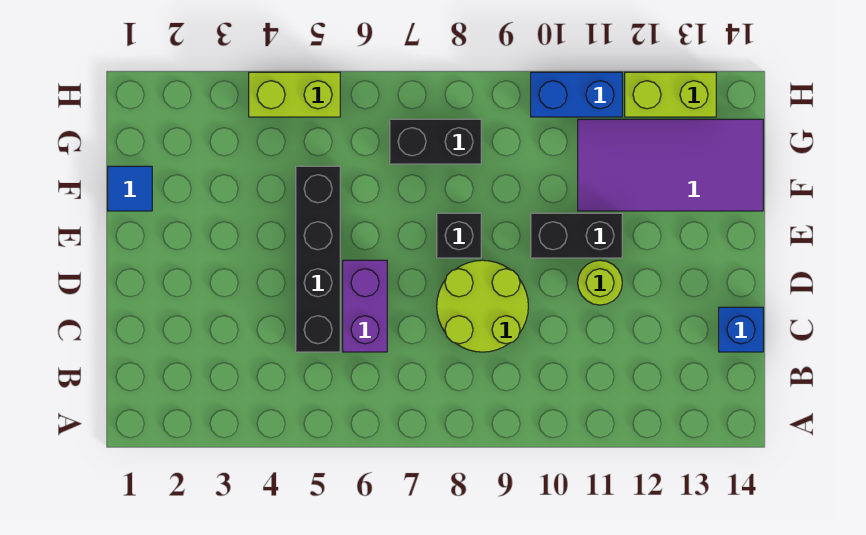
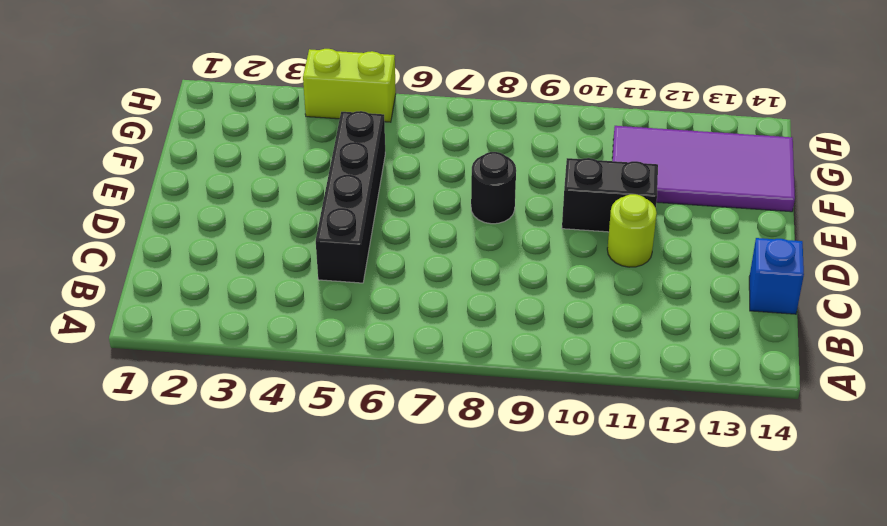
black 1x1 round brick [471,152,516,224] -> black 1x1 brick [437,213,481,258]
none -> purple 1x2 brick [343,260,387,352]
none -> lime 2x2 round brick [437,260,528,352]
none -> blue 1x1 tile [108,166,152,211]

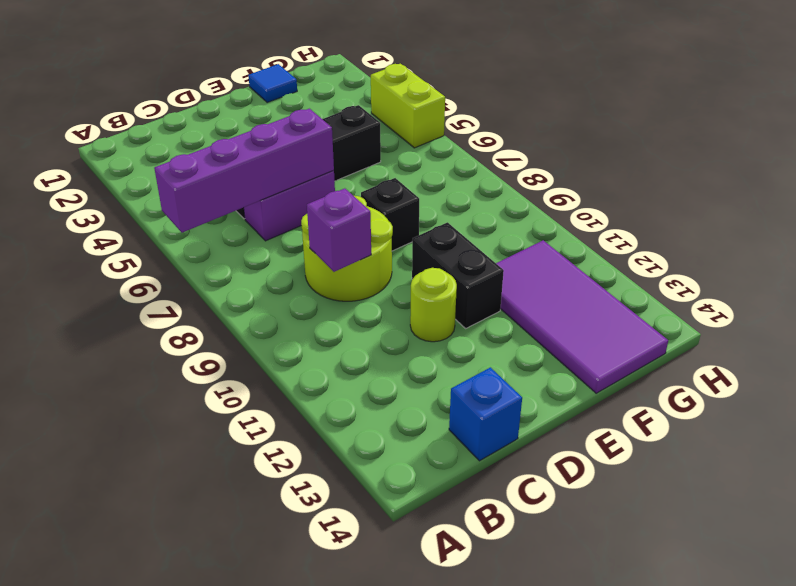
purple 1x4 brick [154,109,334,233] -> none
purple 1x1 brick [307,188,371,272] -> none
none -> black 1x2 brick [390,119,481,164]
none -> blue 1x2 brick [531,72,622,117]
none -> lime 1x2 brick [625,72,716,117]

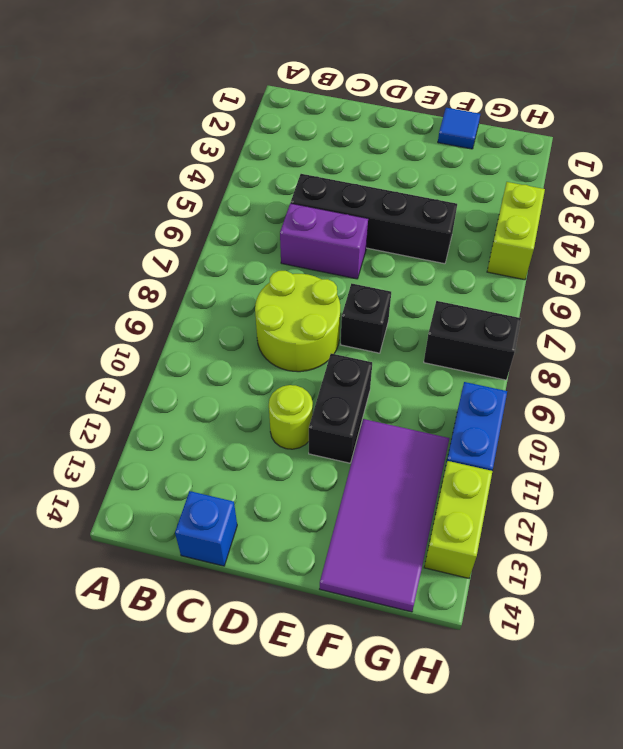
black 1x2 brick [424,301,521,380] -> black 1x2 brick turned to [390,119,481,164]

